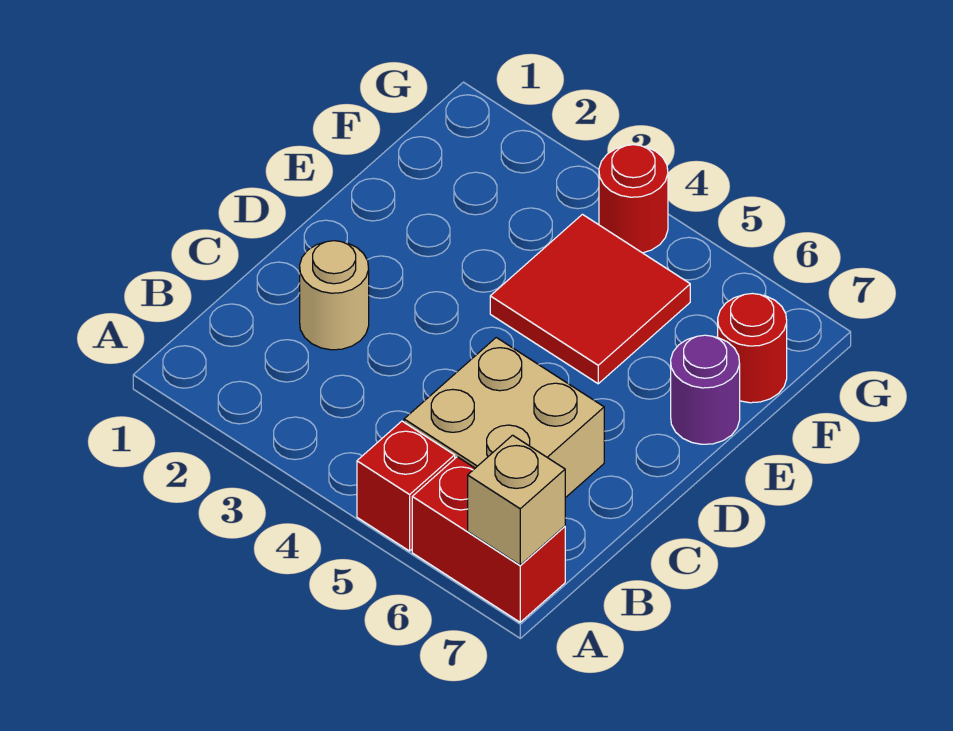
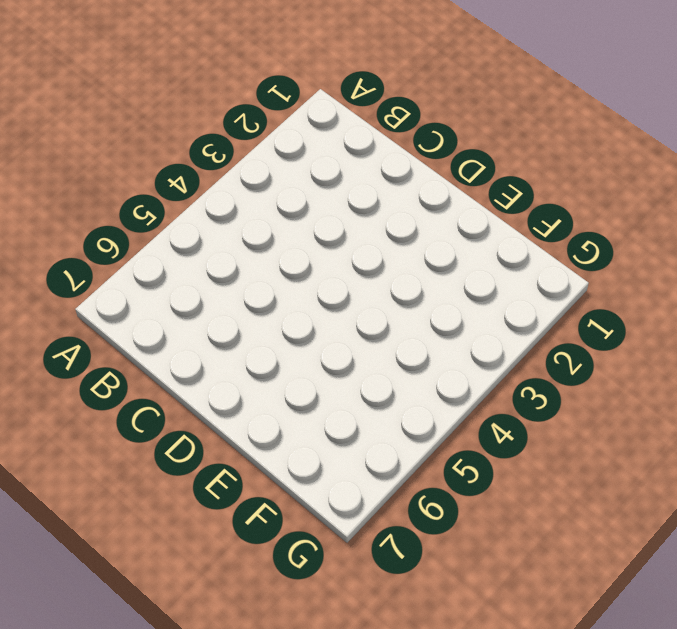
none -> red 1x1 brick [357,421,455,551]
none -> red 1x2 brick [412,457,565,622]

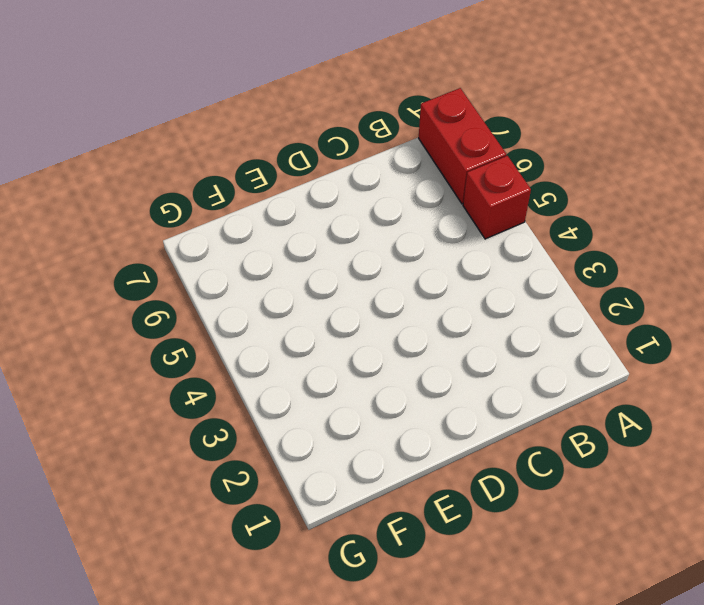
none -> tan 2x2 brick [404,338,604,498]
none -> tan 1x1 round brick [300,241,369,350]

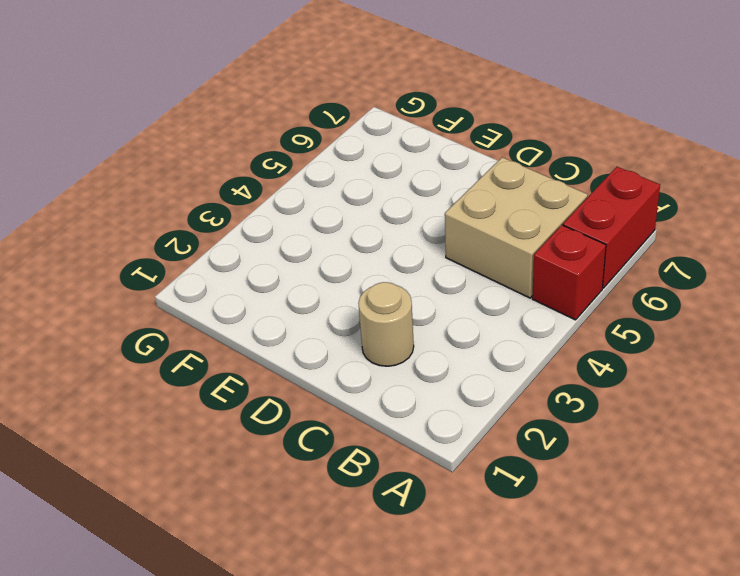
none -> red 2x2 tile [490,214,690,384]
none -> purple 1x1 round brick [671,335,740,444]

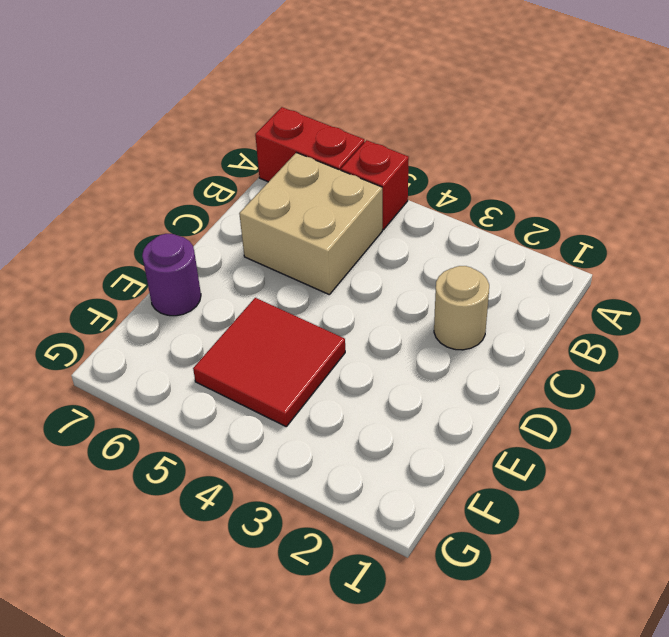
none -> red 1x1 round brick [718,293,787,403]
none -> red 1x1 round brick [599,145,668,253]

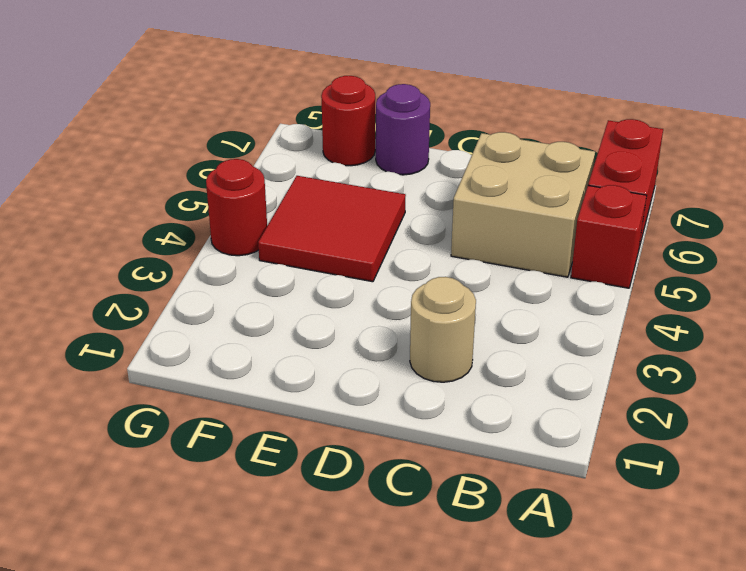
none -> tan 1x1 brick [468,435,565,565]

